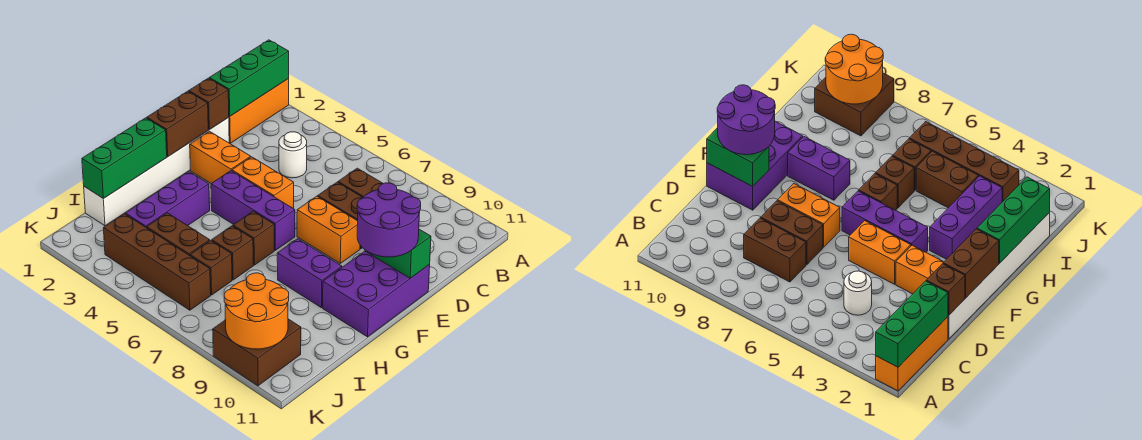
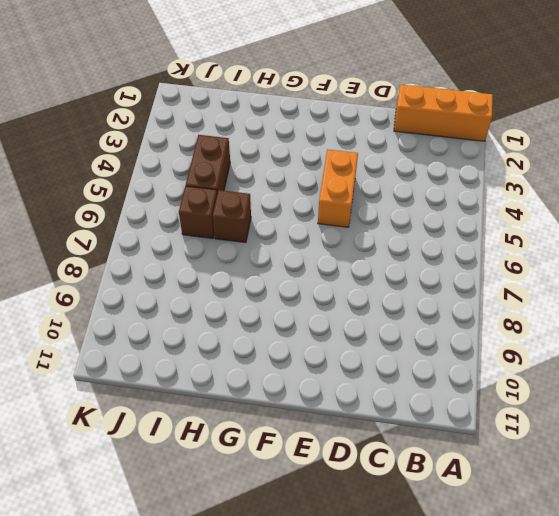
none -> white 1x1 round brick [279,132,307,178]
none -> brown 1x2 brick [338,168,383,197]
none -> white 1x6 brick [84,117,229,226]

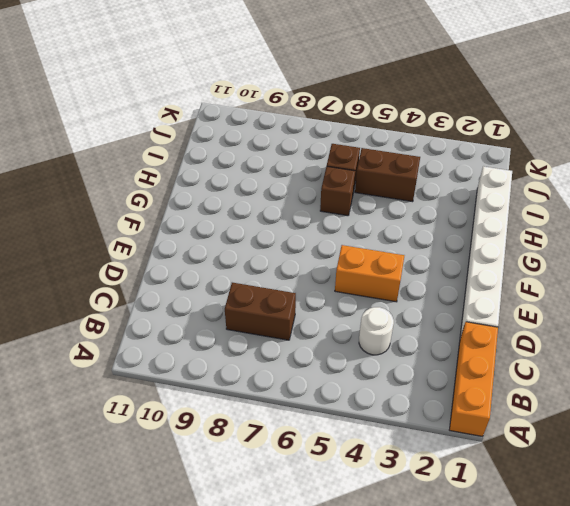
none -> brown 1x2 brick [318,182,363,249]
none -> orange 1x2 brick [190,131,251,183]
none -> orange 1x2 brick [297,196,360,263]

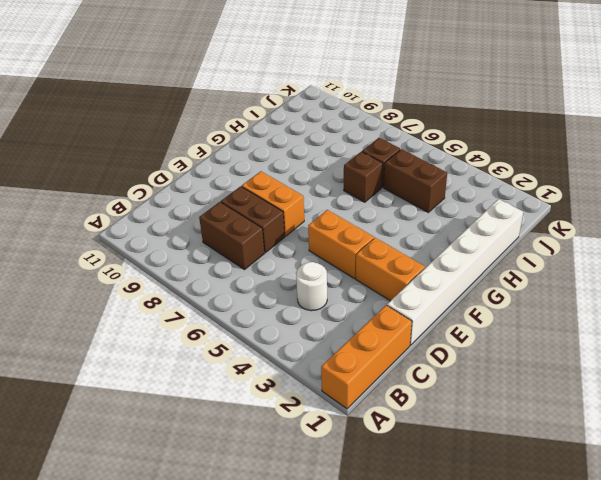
none -> purple 2x3 brick [323,251,430,337]
none -> purple 1x3 brick [211,171,295,250]
none -> purple 1x3 brick [125,171,210,228]

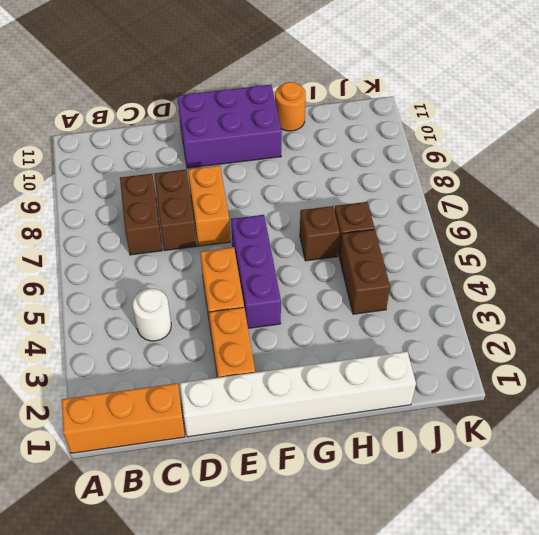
orange 1x1 round brick [275,82,306,131] -> none
none -> purple 1x3 brick [125,171,210,228]
none -> brown 1x1 brick [233,211,274,265]
none -> purple 1x2 brick [277,239,342,308]

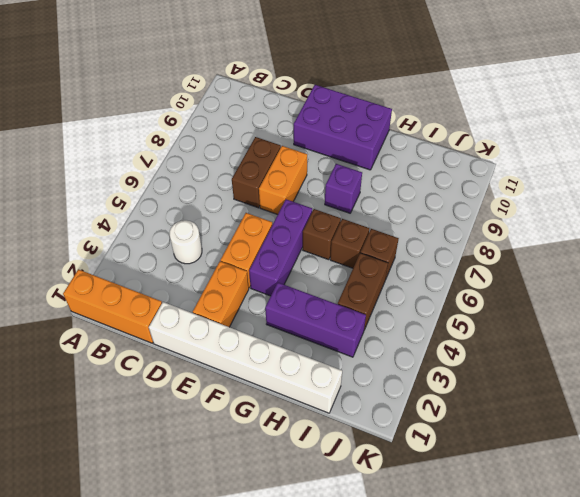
purple 1x1 brick [325,164,362,213] -> purple 1x2 brick [277,239,342,308]
none -> brown 1x2 brick [338,168,383,197]
none -> brown 1x4 brick [103,214,211,310]
none -> brown 2x2 brick [213,319,301,386]

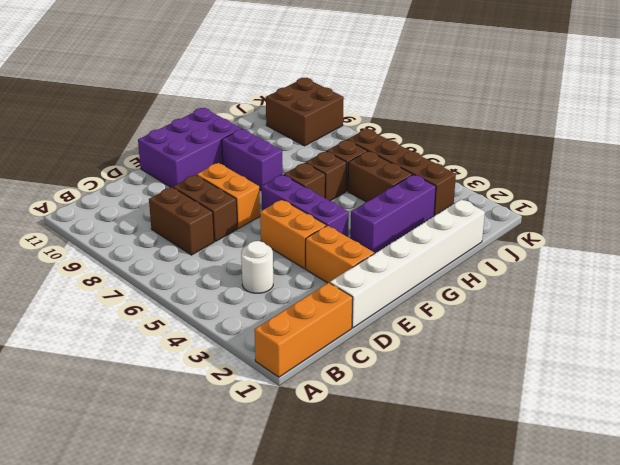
none -> green 1x3 brick [209,40,289,116]
none -> brown 1x1 brick [189,78,229,130]
none -> brown 1x2 brick [147,91,208,156]

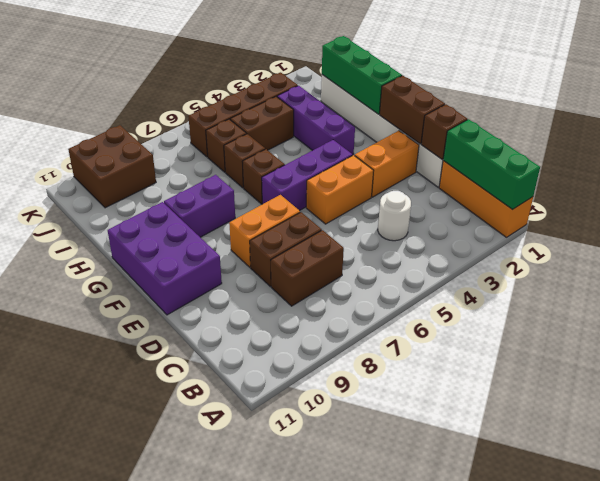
none -> green 1x2 brick [365,229,431,278]
none -> orange 2x2 round brick [224,273,289,349]
none -> purple 2x2 round brick [357,183,421,257]

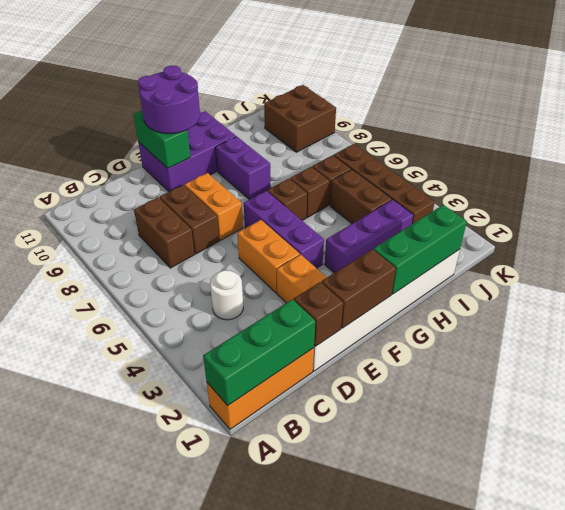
none -> orange 2x2 round brick [224,273,289,349]

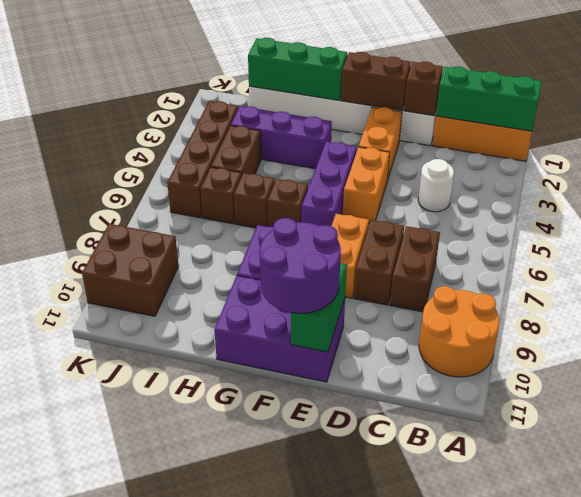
orange 2x2 round brick [419,286,500,377] -> orange 2x2 round brick moved to [224,273,289,349]

